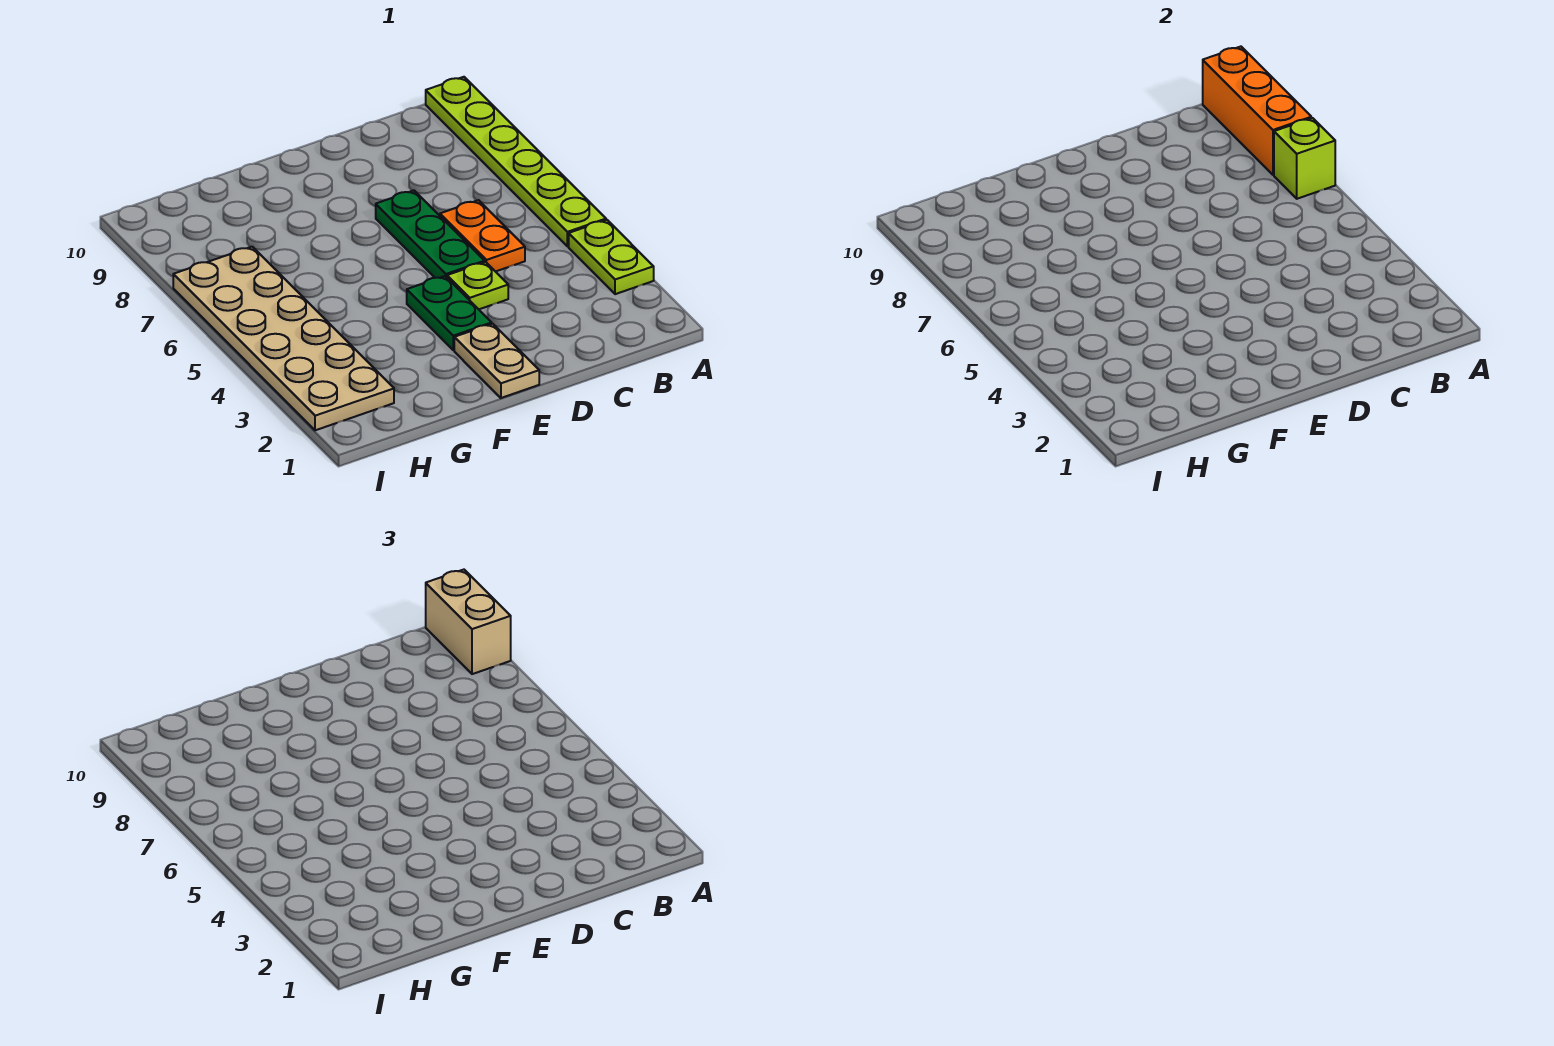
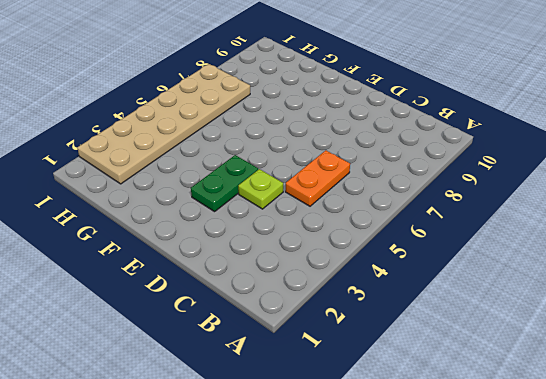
none -> lime 1x2 plate [569,220,654,294]
none -> lime 1x6 plate [426,77,606,247]

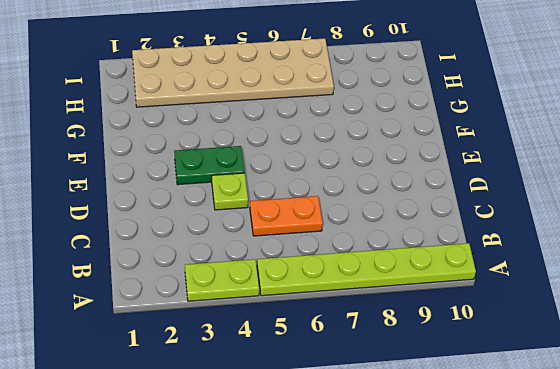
none -> green 1x3 plate [376,191,485,278]
none -> tan 1x2 plate [454,324,539,398]

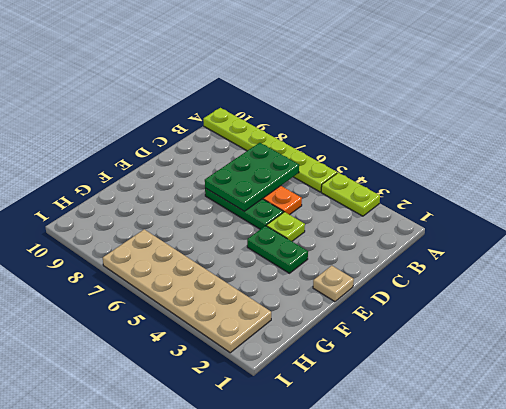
green 2x3 plate [205,143,299,211] -> none
tan 1x1 plate [313,266,354,302] -> tan 1x2 plate [454,324,539,398]
none -> lime 1x1 brick [1274,118,1335,199]
none -> orange 1x3 brick [1203,47,1311,175]

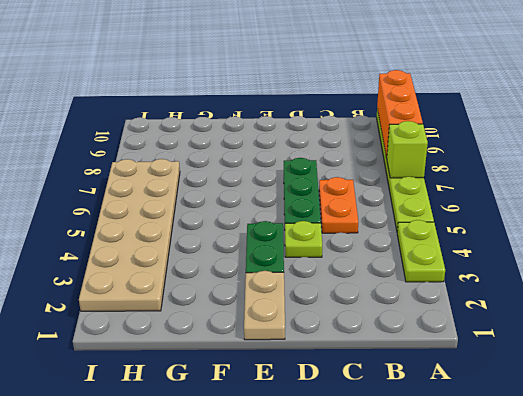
none -> tan 1x2 brick [426,570,511,674]

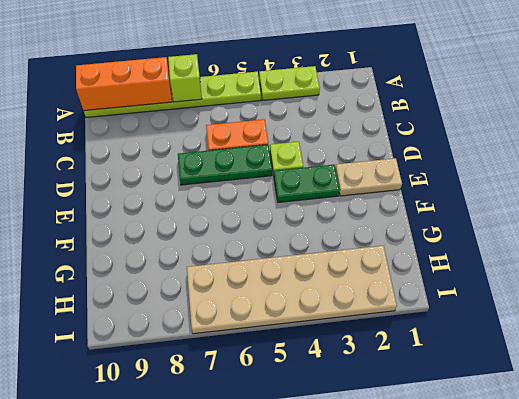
none -> tan 1x2 brick [426,570,511,674]

